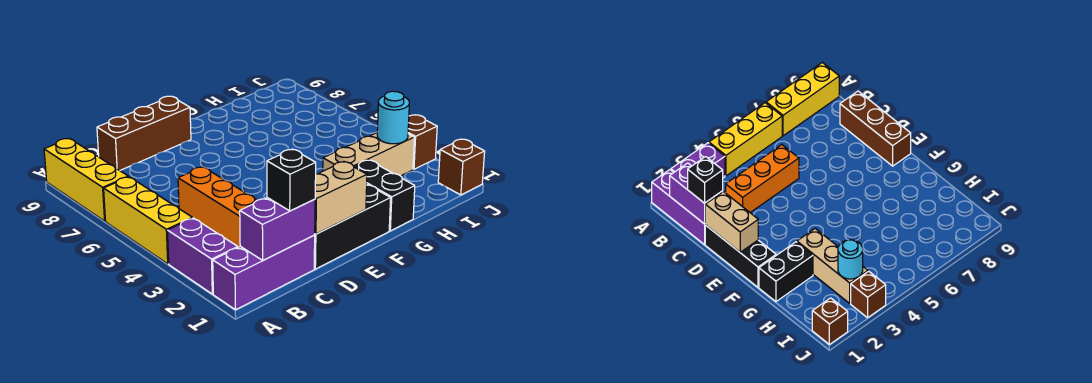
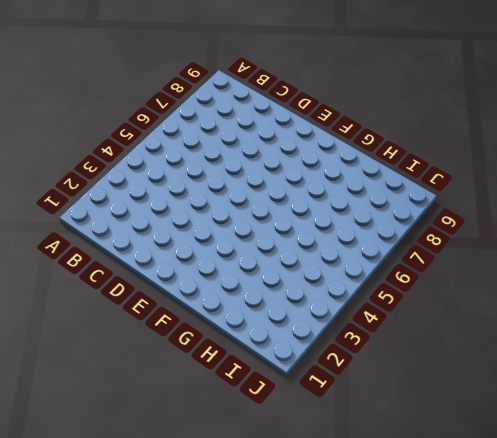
none -> purple 1x3 brick [213,235,315,310]
none -> purple 1x2 brick [167,218,238,294]
none -> yellow 1x3 brick [104,177,192,264]

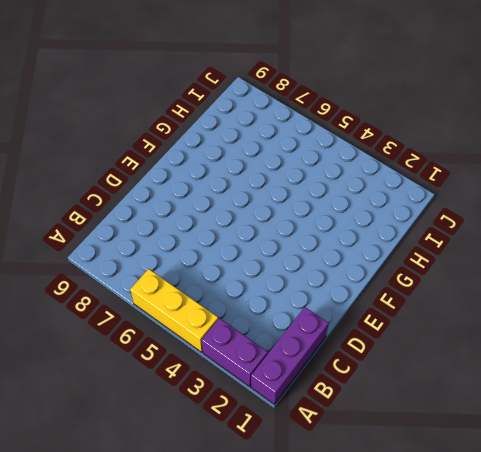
none -> yellow 1x3 brick [44,139,128,221]
none -> orange 1x3 brick [178,167,257,247]
none -> brown 1x3 brick [97,96,191,170]

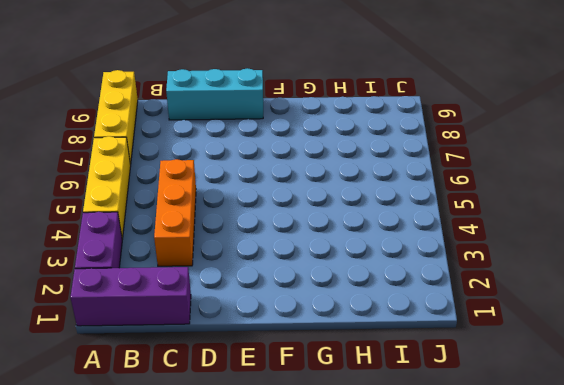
cyan 1x3 brick [166,68,263,120] -> brown 1x3 brick [97,96,191,170]
none -> black 1x3 brick [314,185,391,269]
none -> black 1x2 brick [355,160,415,231]
none -> tan 1x3 brick [323,133,415,176]

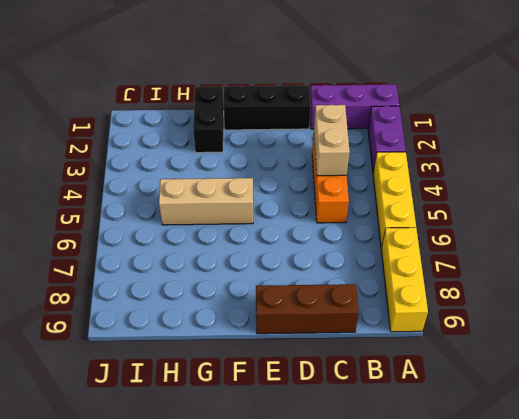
tan 1x2 brick [314,105,350,176] -> tan 1x2 brick turned to [315,162,367,234]
tan 1x3 brick [159,178,253,225] -> tan 1x3 brick moved to [323,133,415,176]
none -> brown 1x1 brick [438,139,485,195]
none -> brown 1x1 brick [408,115,437,169]
none -> purple 1x2 brick [240,198,315,260]

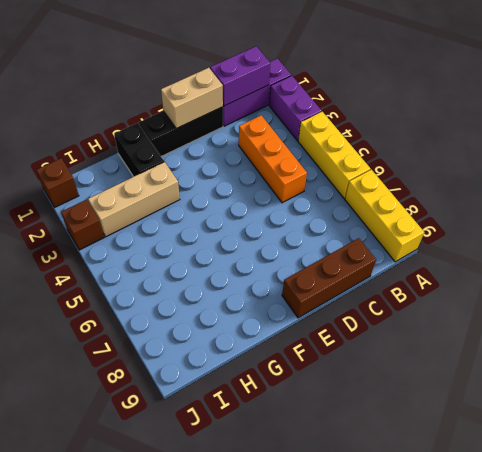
none -> cyan 1x1 round brick [377,91,409,144]
none -> black 1x1 brick [267,149,316,211]

